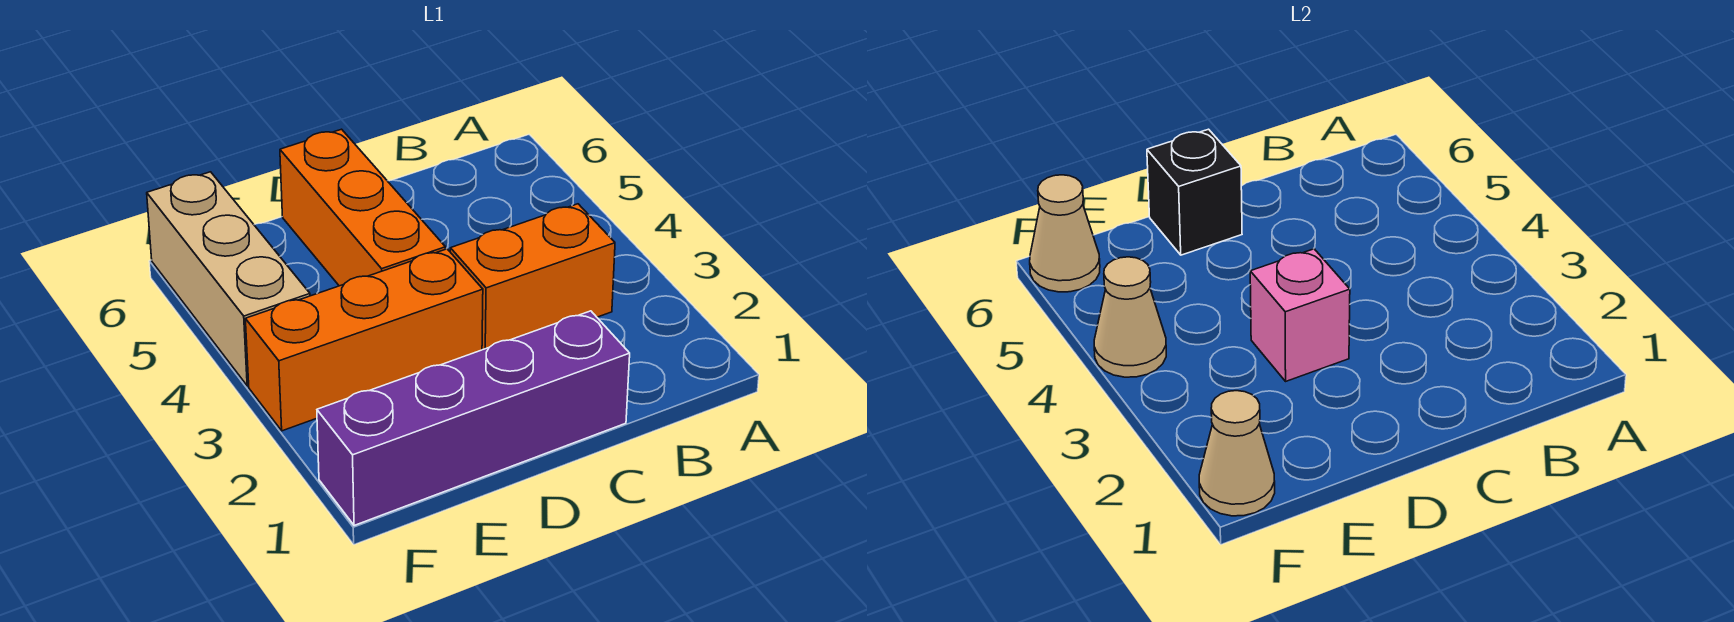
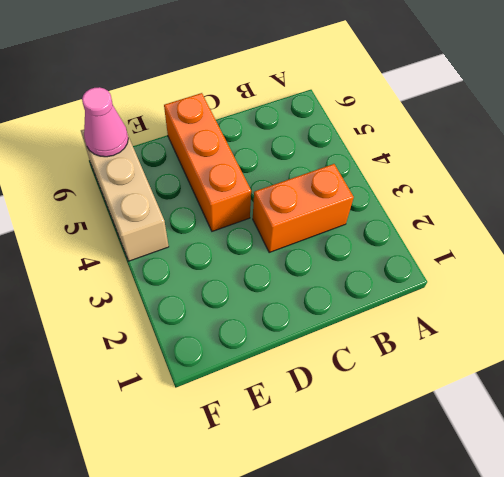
pink 1x1 cone [82,87,128,157] -> tan 1x1 cone [1030,175,1100,292]
none -> purple 1x4 brick [317,311,630,525]
none -> orange 1x3 brick [245,249,483,431]

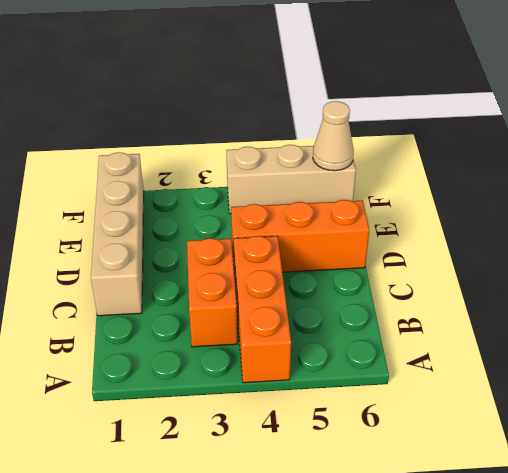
orange 1x3 brick [234,236,291,383] -> orange 1x3 brick moved to [245,249,483,431]
tan 1x4 brick [91,152,144,316] -> purple 1x4 brick [317,311,630,525]
none -> pink 1x1 brick [1250,249,1350,381]
none -> black 1x1 brick [1147,129,1242,255]

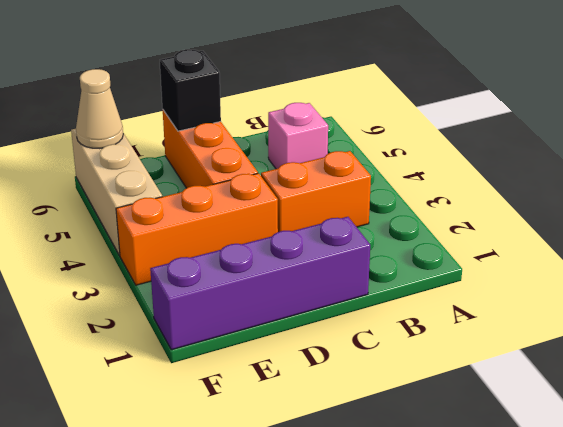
pink 1x1 brick [268,103,328,169] -> pink 1x1 brick moved to [1250,249,1350,381]
none -> tan 1x1 cone [1199,391,1275,516]
none -> tan 1x1 cone [1094,257,1166,377]

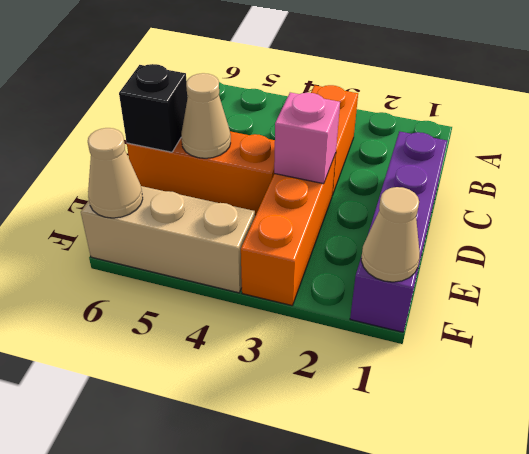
tan 1x1 cone [181,73,231,158] -> tan 1x1 cone moved to [1094,257,1166,377]

